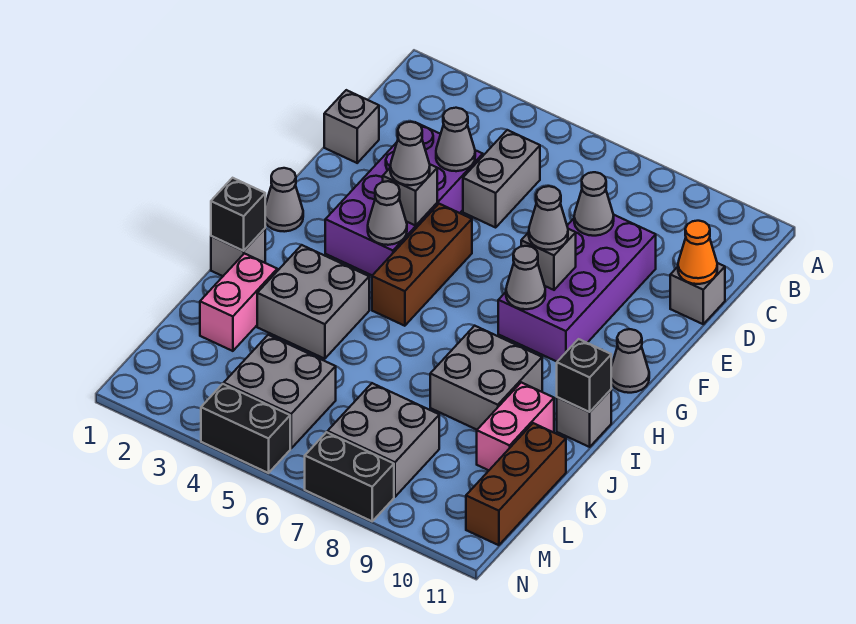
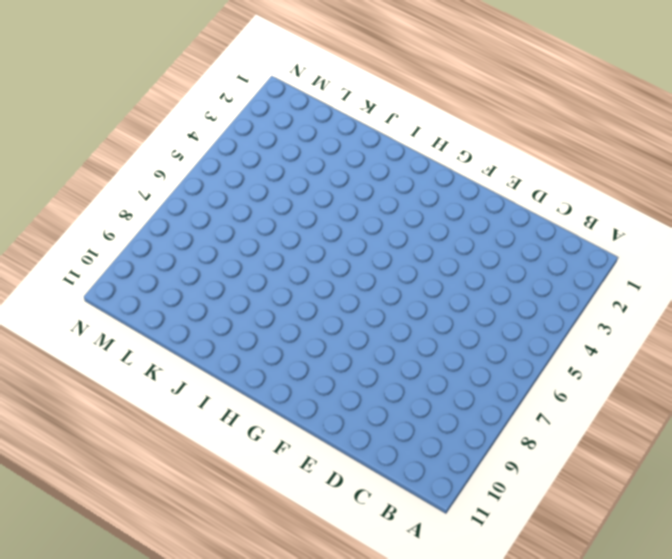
none -> grey 1x2 brick [463,130,540,227]
none -> grey 1x1 brick [324,90,379,163]
none -> purple 2x4 brick [325,122,483,275]
none -> purple 2x4 brick [498,215,656,362]

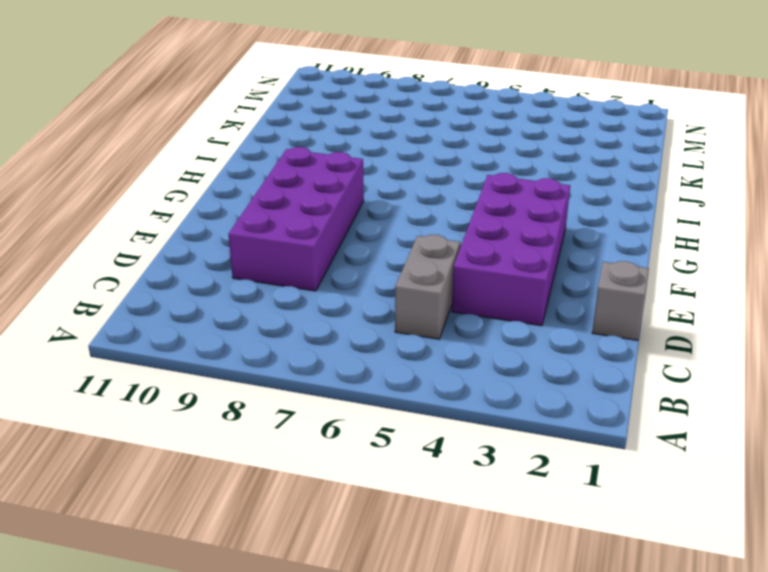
none -> grey 1x1 brick [670,263,725,324]
none -> brown 1x3 brick [372,204,472,326]
none -> grey 1x1 cone [265,168,303,232]
none -> grey 1x1 cone [611,329,649,393]

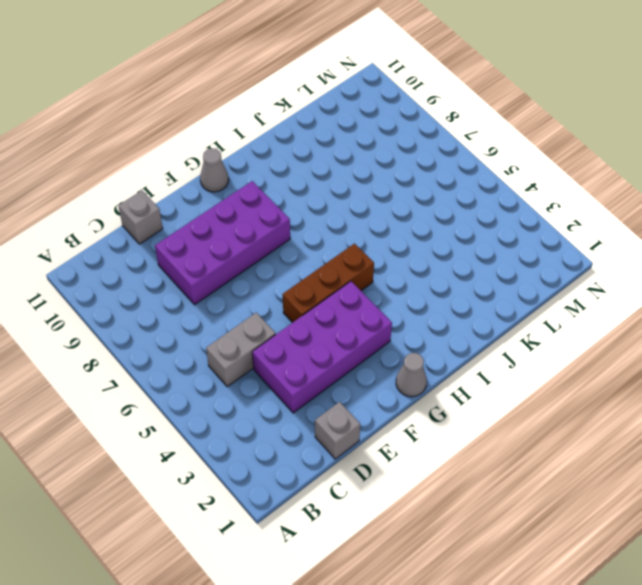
none -> grey 1x1 brick [211,229,265,276]
none -> grey 2x2 brick [257,245,369,359]
none -> grey 2x2 brick [430,326,542,430]
none -> grey 1x1 brick [557,390,611,447]

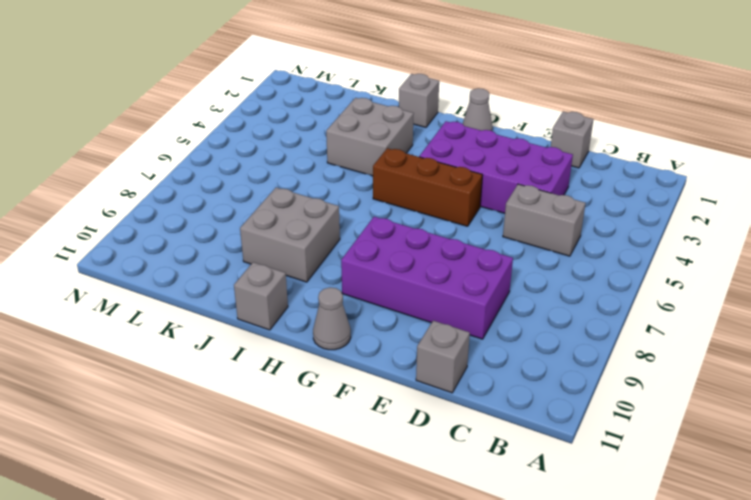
none -> pink 1x2 brick [200,254,277,351]
none -> pink 1x2 brick [477,382,554,470]
none -> brown 1x3 brick [466,423,566,545]
none -> grey 2x2 brick [224,335,336,448]

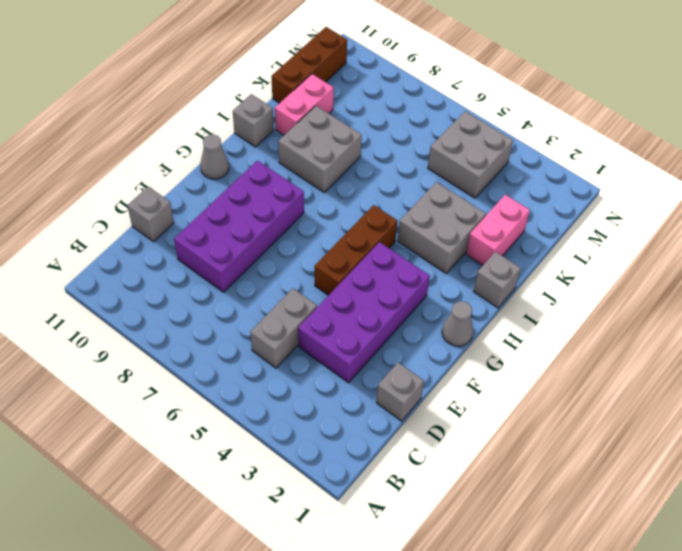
none -> grey 2x2 brick [328,383,439,497]
none -> black 1x2 brick [201,384,290,473]
none -> black 1x2 brick [305,432,394,521]
none -> grey 1x1 cone [436,108,475,171]

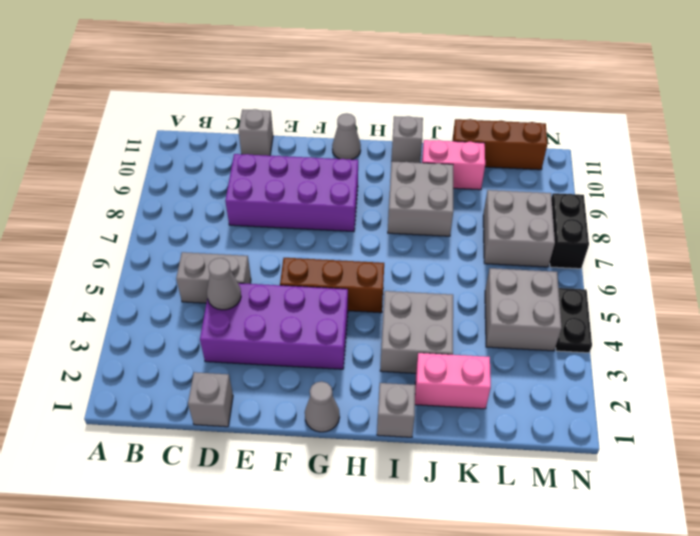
black 1x2 plate [556,288,592,353] -> black 1x2 brick [201,384,290,473]
none -> grey 1x1 cone [574,172,614,236]
none -> orange 1x1 cone [678,221,717,284]
none -> grey 1x1 brick [383,165,437,225]
none -> grey 1x1 brick [521,229,576,290]

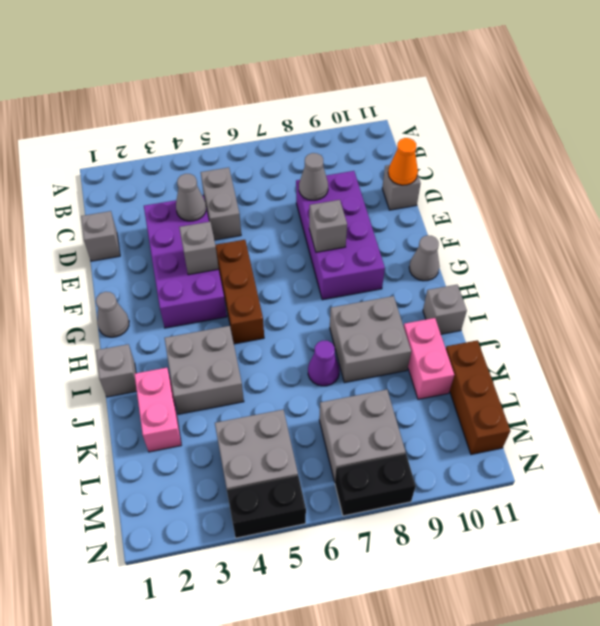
purple 1x1 cone [308,341,340,386] -> none
none -> grey 1x1 cone [368,181,407,245]
none -> grey 1x1 cone [506,246,545,309]
none -> black 1x1 brick [211,178,265,251]
none -> black 1x1 brick [557,339,611,412]

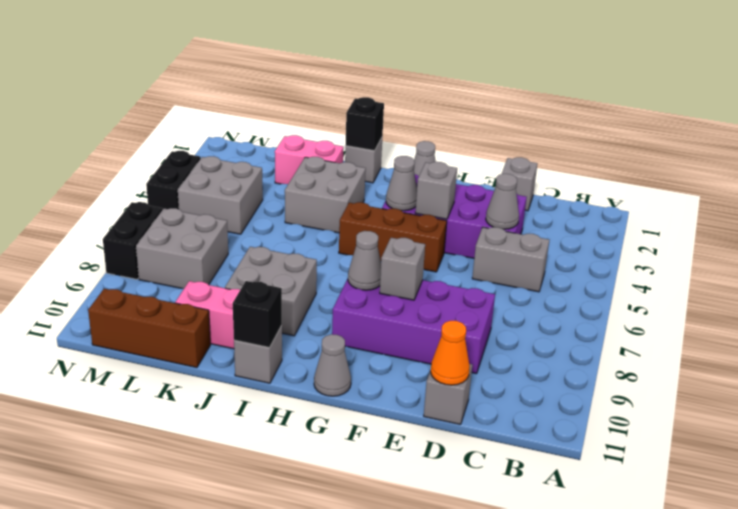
none -> grey 1x1 cone [574,172,614,236]
none -> grey 1x1 cone [390,122,430,185]
none -> grey 1x1 cone [529,186,568,250]

